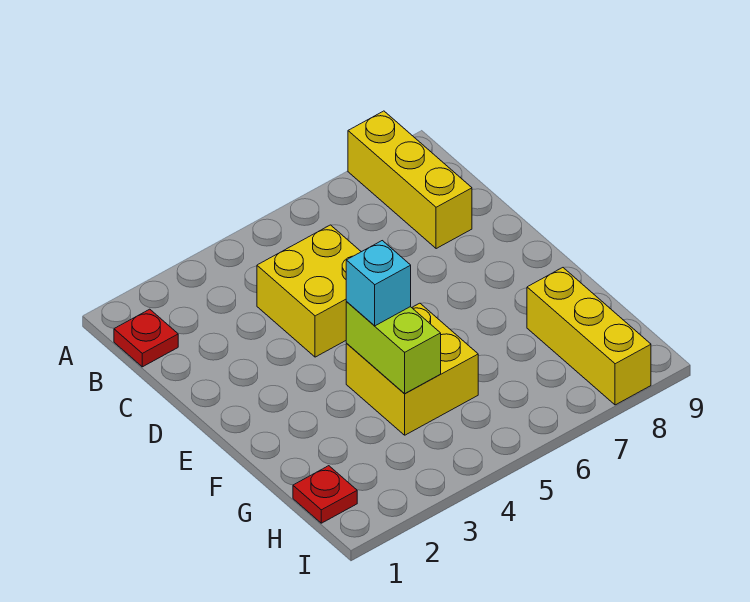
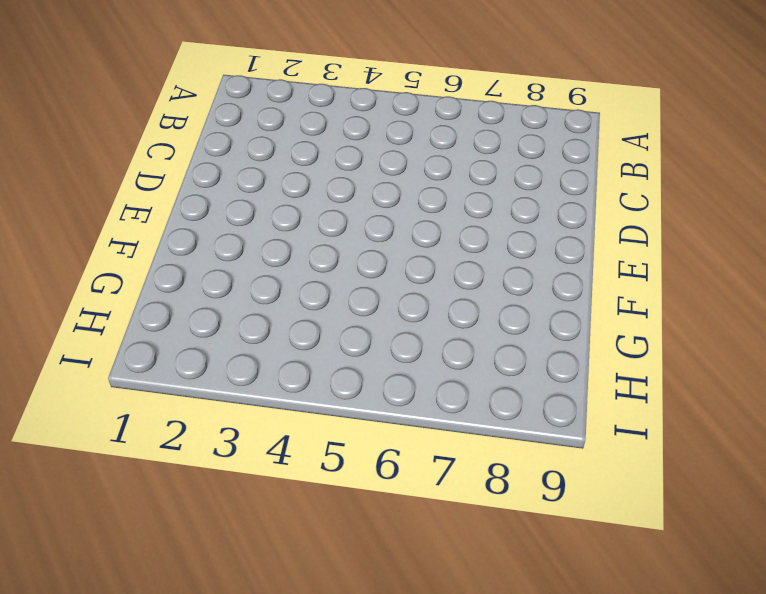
none -> yellow 1x3 brick [348,111,472,249]
none -> red 1x1 plate [114,309,178,367]

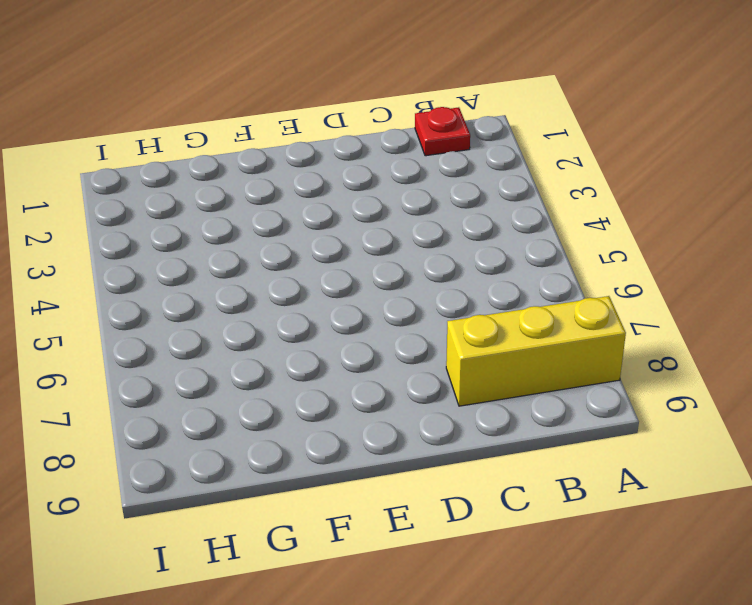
none -> yellow 2x2 brick [257,225,361,357]
none -> yellow 2x2 brick [346,303,478,435]

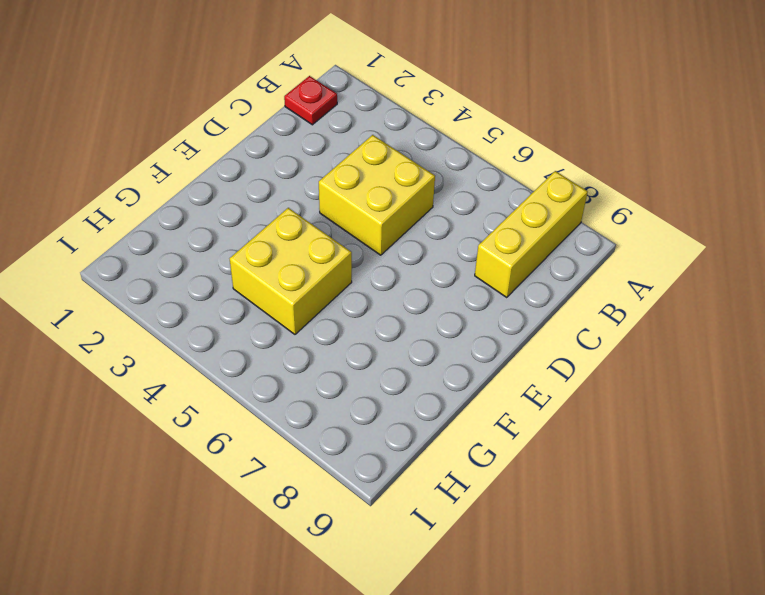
none -> yellow 1x3 brick [527,268,651,405]
none -> red 1x1 plate [293,466,357,523]

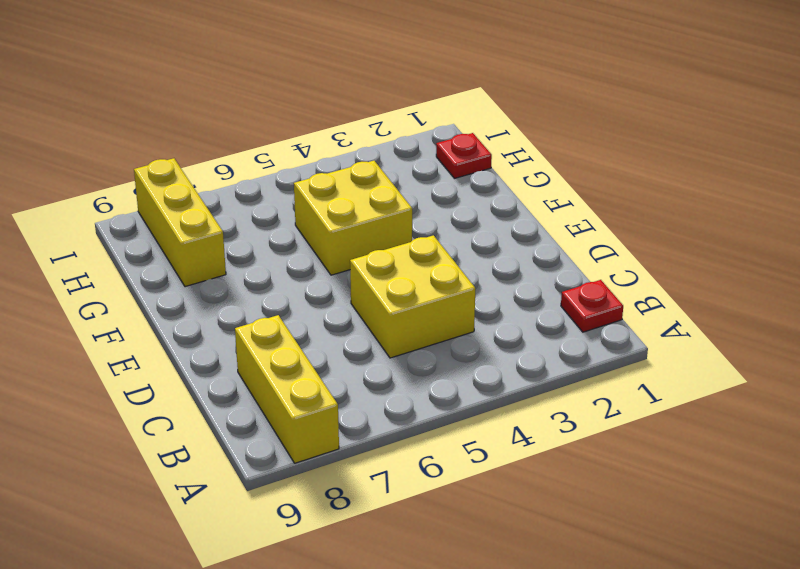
none -> lime 1x2 brick [346,302,441,394]
none -> cyan 1x1 brick [346,241,411,326]

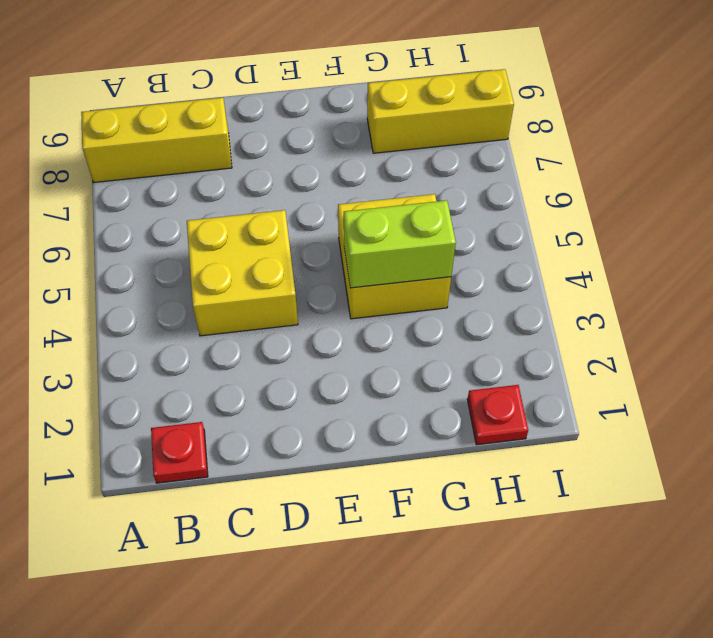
none -> cyan 1x1 brick [346,241,411,326]

